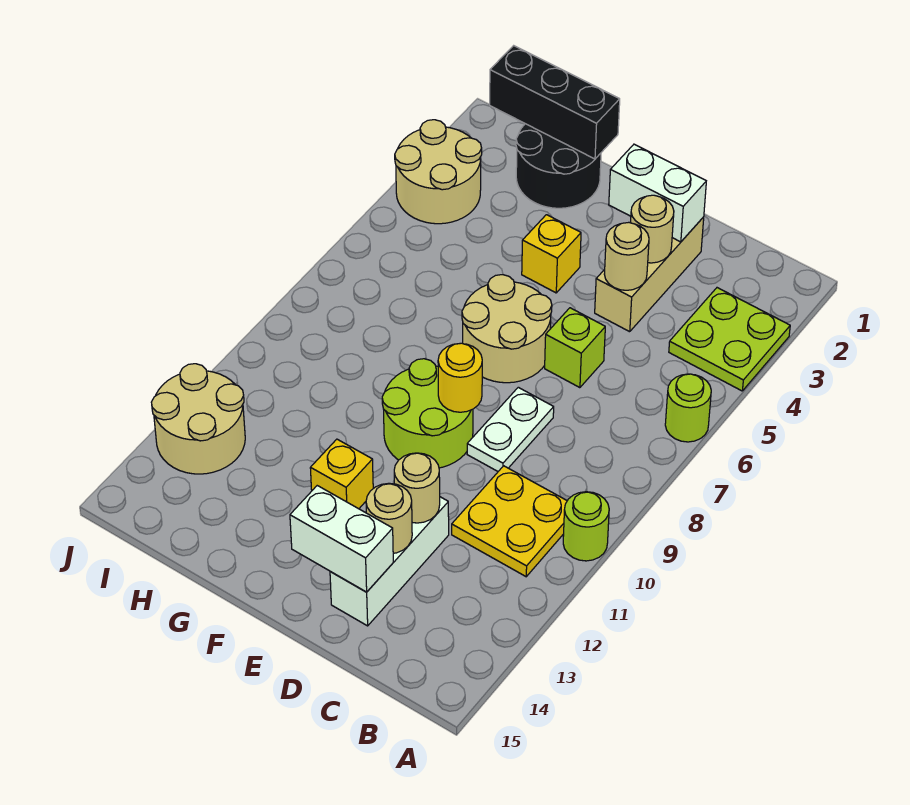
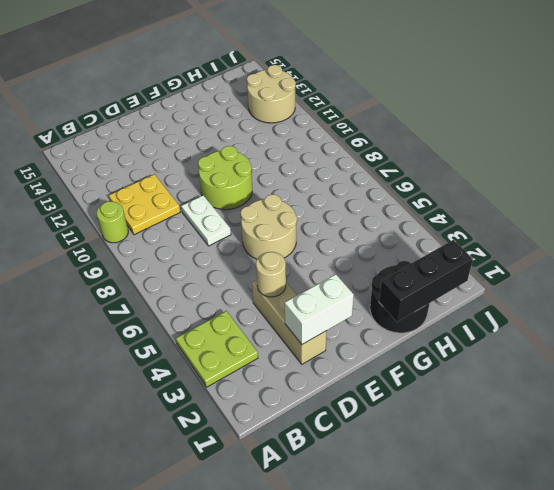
none -> lime 1x1 round brick [665,374,711,442]
none -> lime 1x1 brick [545,308,605,388]
none -> white 1x3 brick [330,497,449,626]

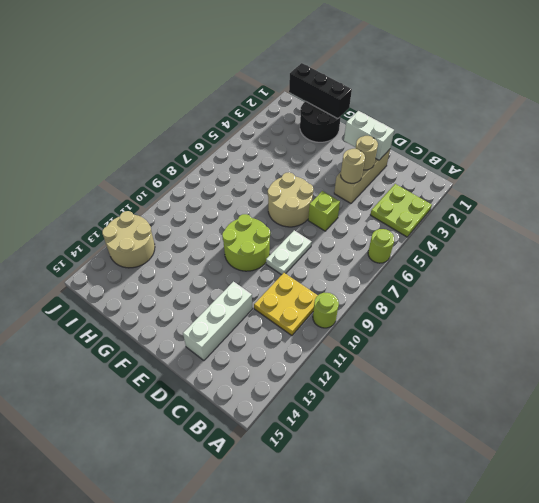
none -> yellow 1x1 brick [522,215,581,293]
none -> yellow 1x1 brick [310,439,373,509]
none -> tan 2x2 round brick [395,120,482,224]

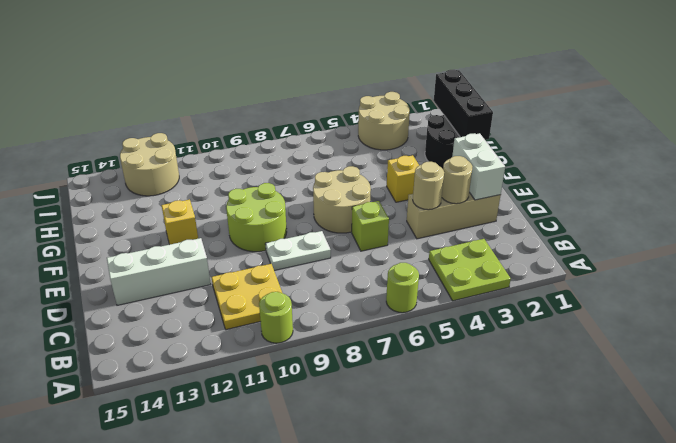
none -> tan 1x1 round brick [394,453,440,523]
none -> tan 1x1 round brick [366,483,412,553]
none -> white 1x2 brick [290,486,393,592]

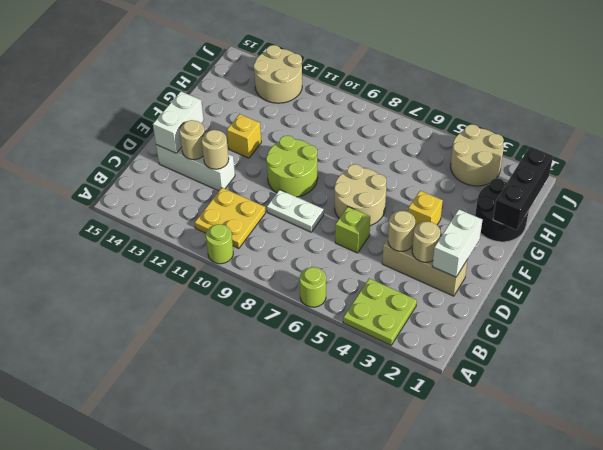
none -> yellow 1x1 round brick [438,343,482,412]

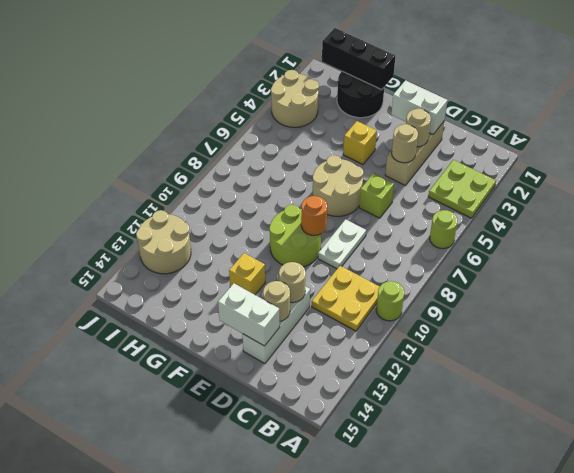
orange 1x1 round brick [301,196,327,235] -> yellow 1x1 round brick [438,343,482,412]

